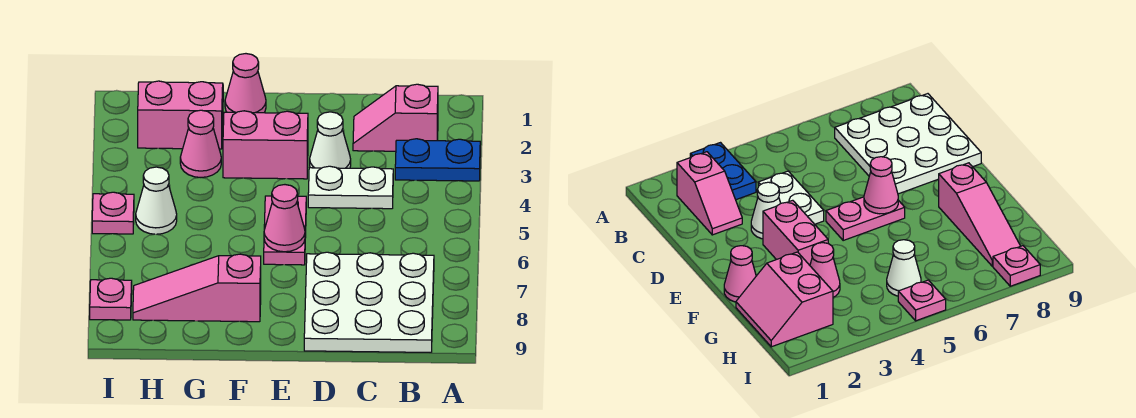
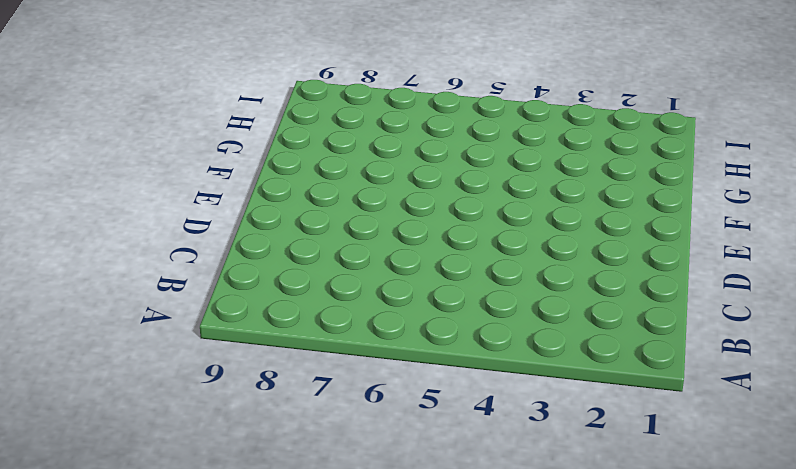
none -> blue 1x2 plate [395,139,480,181]
none -> pink 1x2 slope [353,84,438,151]
none -> white 3x3 plate [304,252,434,352]

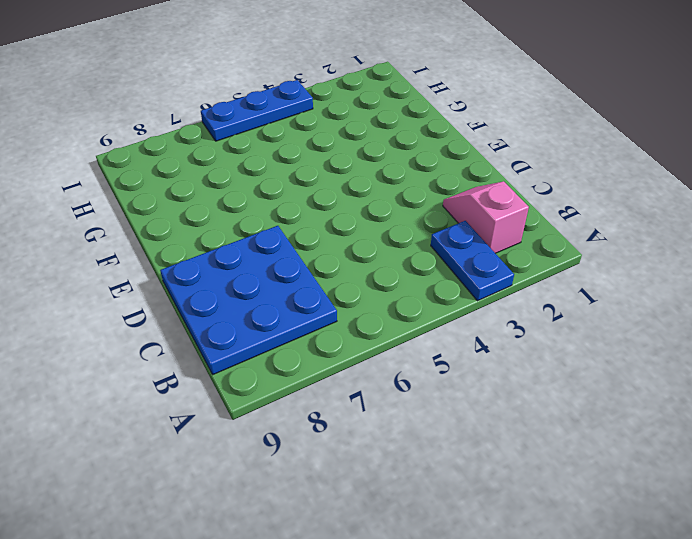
blue 3x3 plate [160,226,337,374] -> white 3x3 plate [304,252,434,352]
blue 1x3 plate [201,80,313,141] -> pink 1x1 plate [92,192,134,234]
none -> white 1x2 plate [308,166,393,209]
none -> white 1x1 cone [310,112,351,168]
none -> pink 1x2 brick [223,111,308,179]

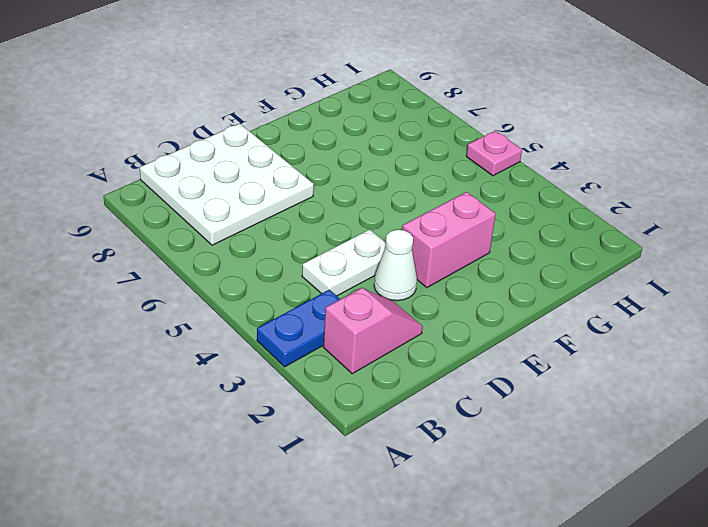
none -> pink 1x2 plate [264,196,306,265]
none -> pink 1x1 cone [225,54,266,113]
none -> pink 1x3 slope [133,254,261,322]

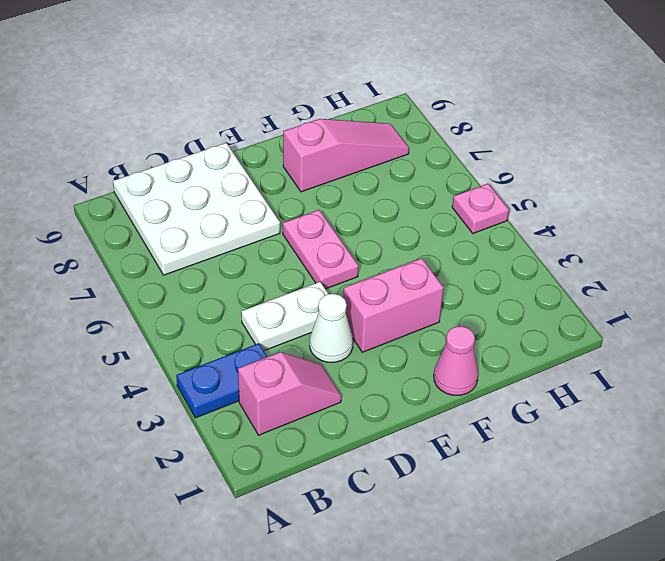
none -> pink 2x2 slope [138,81,223,149]
none -> pink 1x1 cone [180,110,221,178]
none -> white 1x1 cone [136,167,177,234]

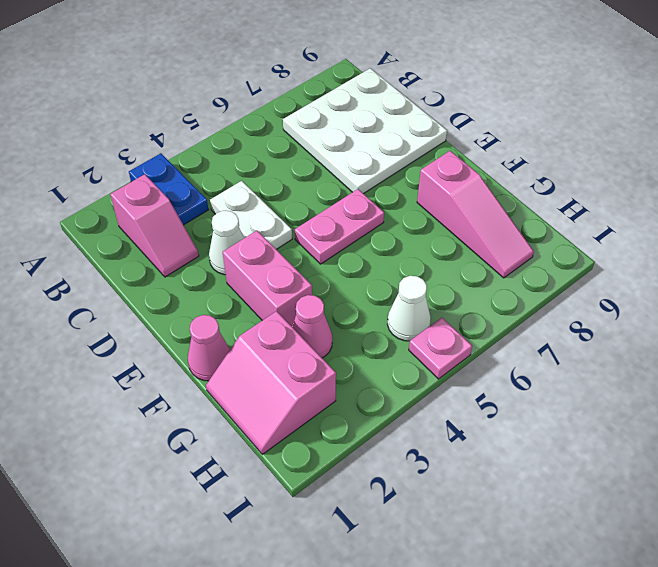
none -> pink 1x1 plate [90,278,132,320]
none -> pink 1x1 cone [264,185,305,252]

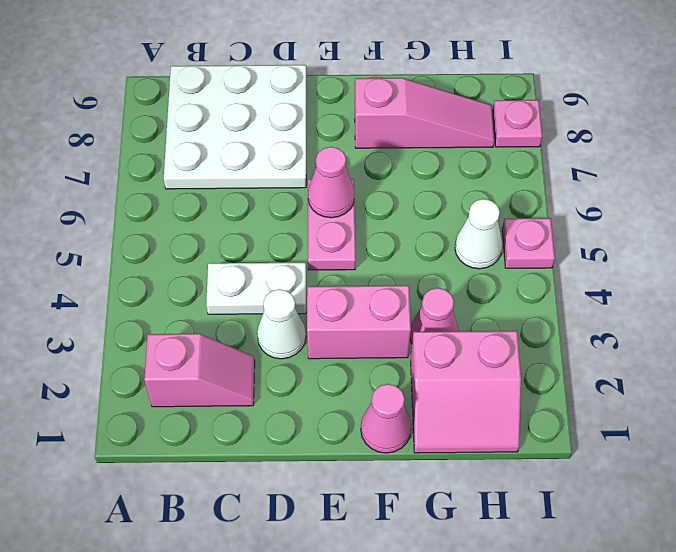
none -> blue 1x2 plate [395,139,480,181]

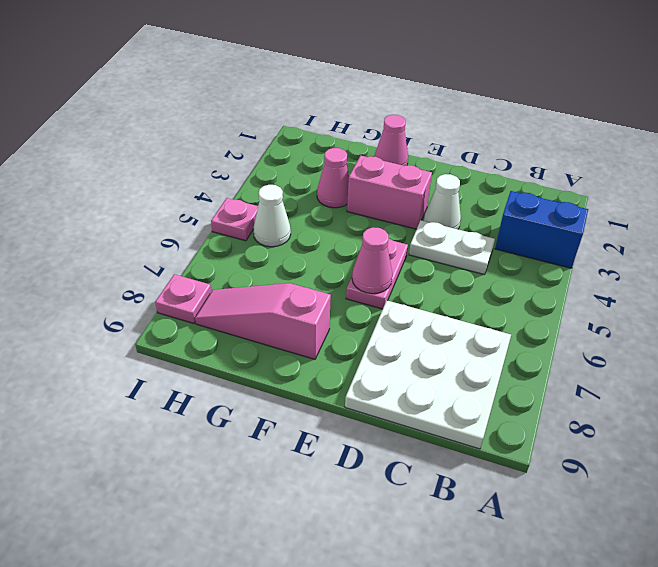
blue 1x2 brick [495,191,588,268] -> blue 1x2 plate [395,139,480,181]
none -> pink 1x2 slope [353,84,438,151]
none -> pink 2x2 slope [138,81,223,149]

